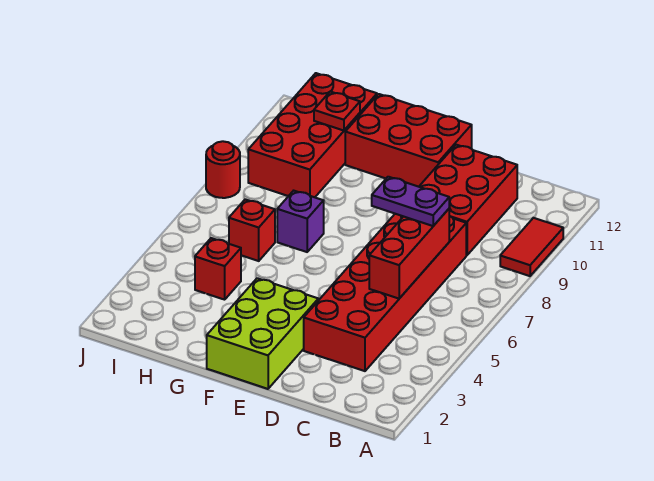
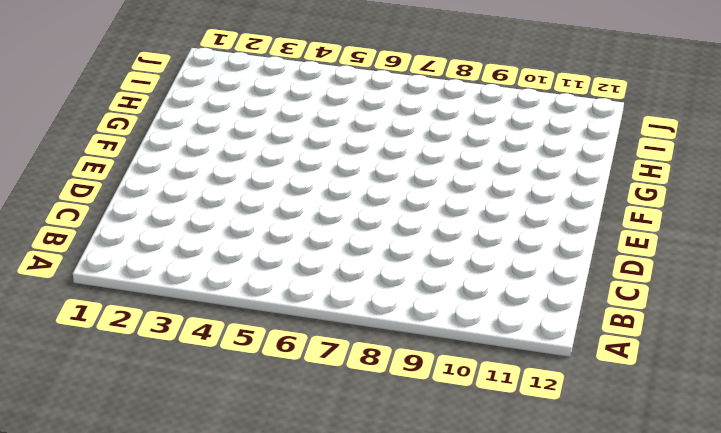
none -> red 1x2 tile [500,218,563,276]
none -> red 2x6 brick [304,214,466,371]
none -> red 2x3 brick [419,145,517,255]

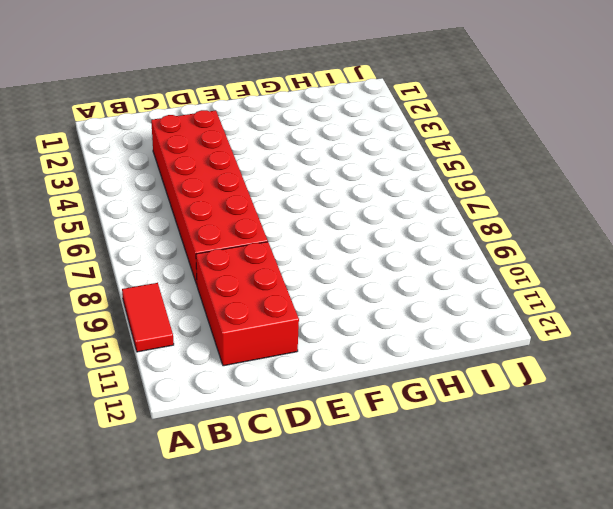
none -> lime 2x3 brick [207,278,318,389]
none -> red 2x3 brick [345,94,472,187]
none -> purple 1x1 brick [277,191,324,252]

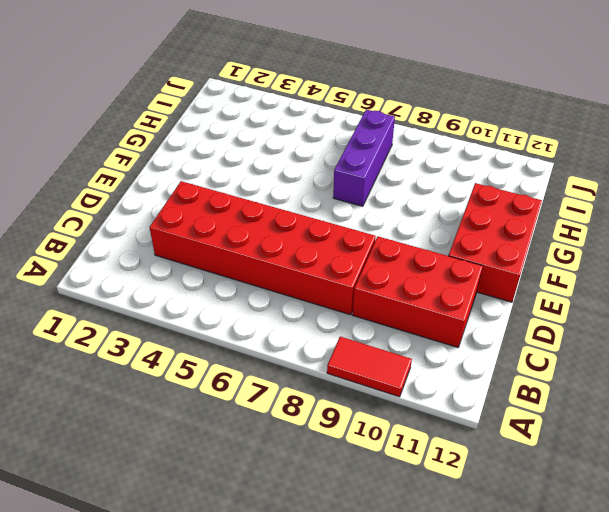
purple 1x3 brick [333,109,395,206] -> purple 1x1 brick [277,191,324,252]
none -> lime 2x3 brick [207,278,318,389]
none -> red 1x1 brick [195,238,241,300]
none -> red 1x1 brick [229,199,275,261]

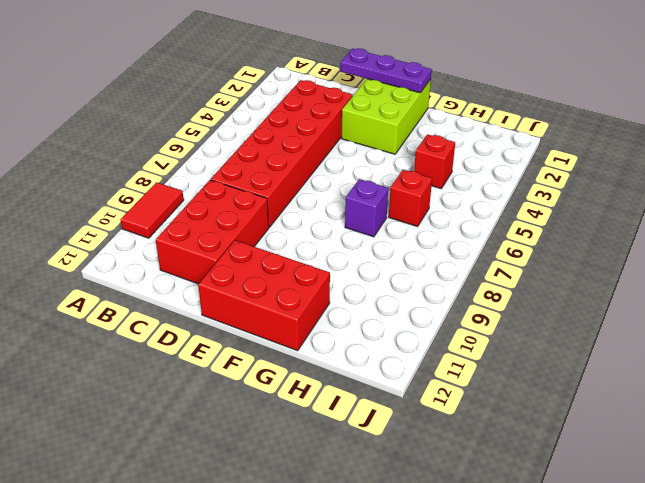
purple 1x3 plate [340,48,432,93] -> none
none -> red 2x4 brick [248,73,377,197]
none -> red 1x1 round brick [206,141,240,198]
none -> red 1x3 brick [369,209,449,299]

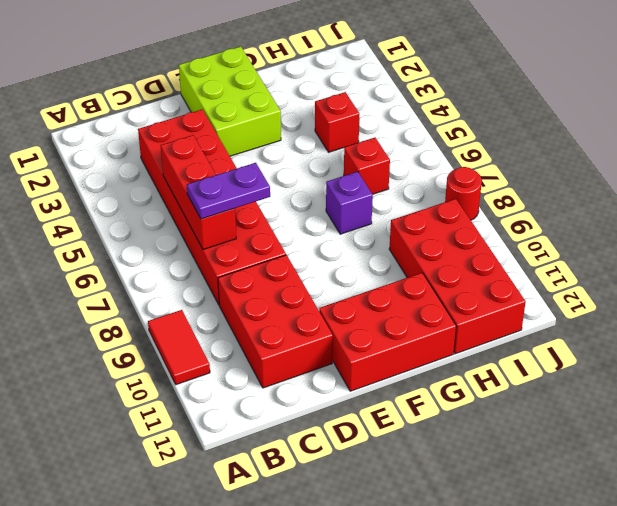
none -> red 1x1 plate [314,91,360,131]

